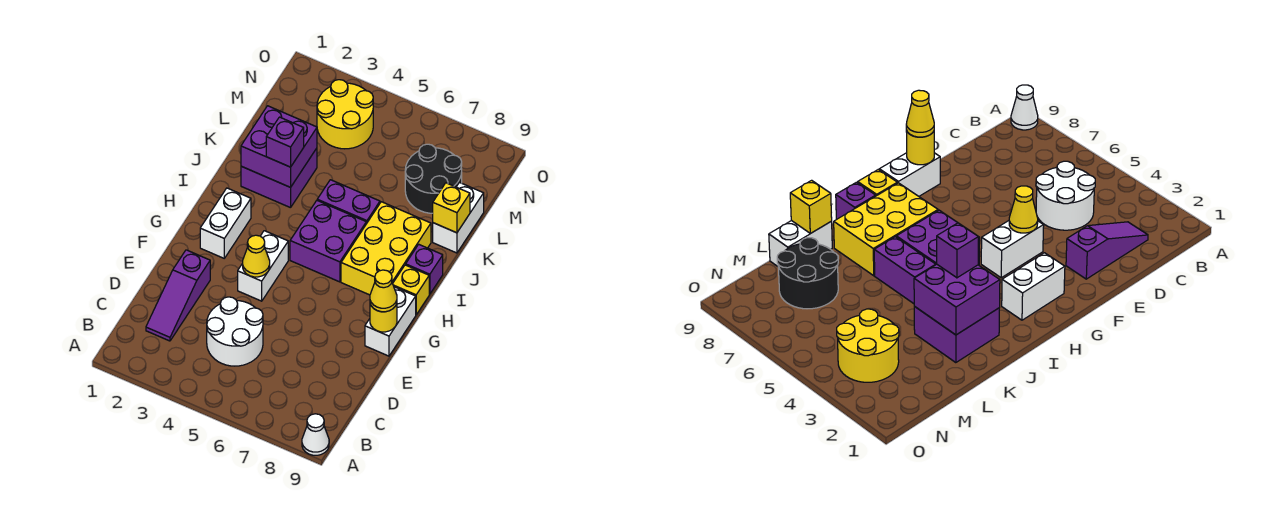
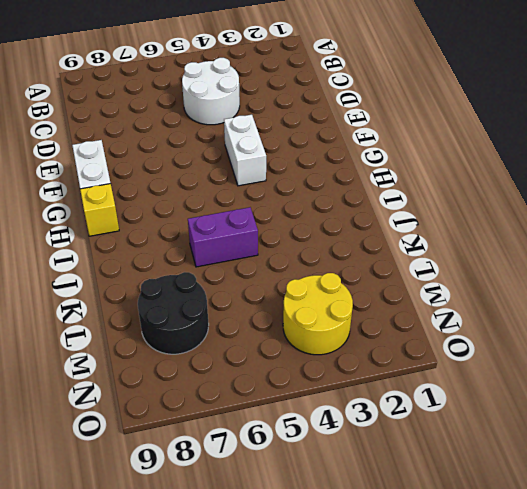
none -> white 1x1 cone [302,414,329,455]
none -> purple 1x3 slope [146,250,210,341]
none -> white 1x2 brick [200,188,251,258]

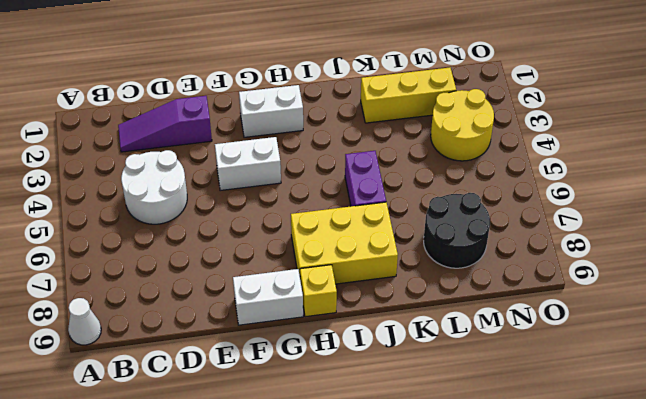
yellow 1x3 brick [361,68,456,123] -> purple 2x2 brick [241,148,317,208]
none -> purple 2x2 brick [290,201,366,282]
none -> purple 1x1 brick [406,244,443,294]
none -> white 1x2 brick [433,183,484,253]

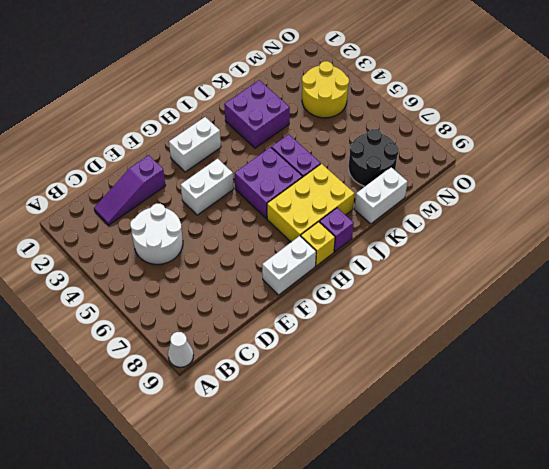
none -> yellow 1x1 cone [243,235,270,277]
none -> yellow 1x1 round brick [370,304,397,332]
none -> purple 2x2 brick [241,106,317,187]

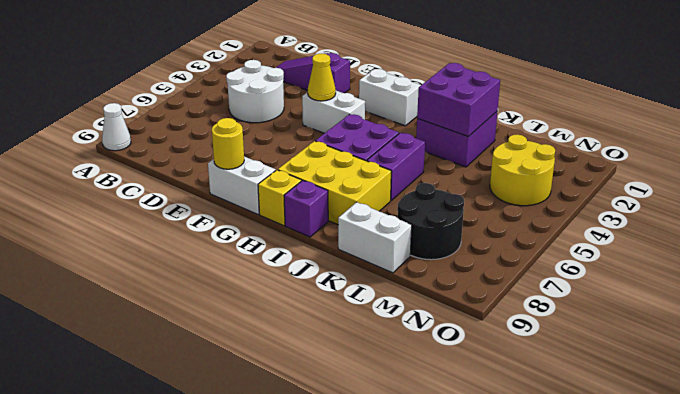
none -> yellow 1x1 brick [433,183,470,233]
none -> yellow 1x1 cone [370,270,397,312]
none -> purple 1x1 brick [266,117,304,167]

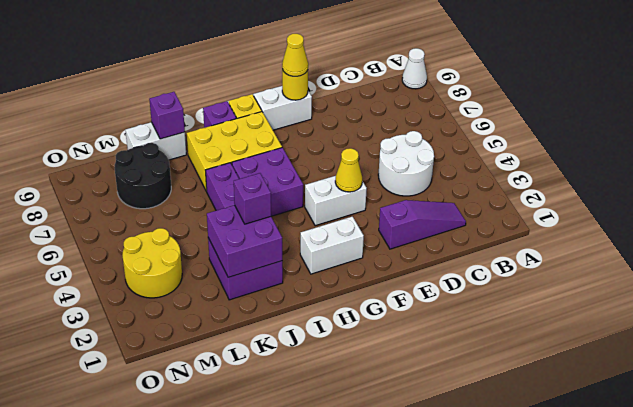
purple 1x1 brick [149,92,185,139] -> yellow 1x1 brick [433,183,470,233]

